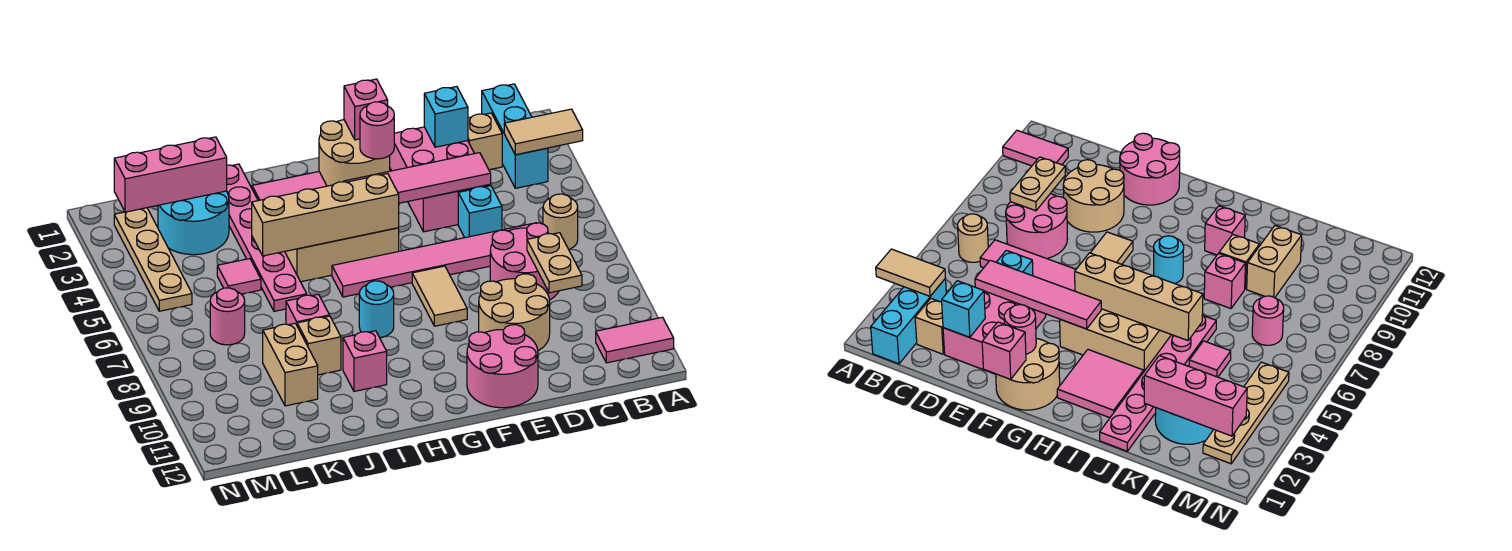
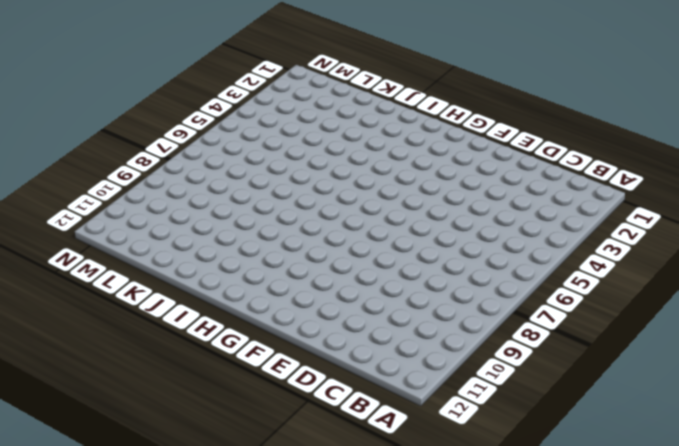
none -> pink 1x2 tile [596,317,674,363]
none -> cyan 1x3 brick [482,84,548,188]
none -> tan 1x1 round brick [543,194,578,249]
none -> tan 1x1 brick [468,113,502,170]

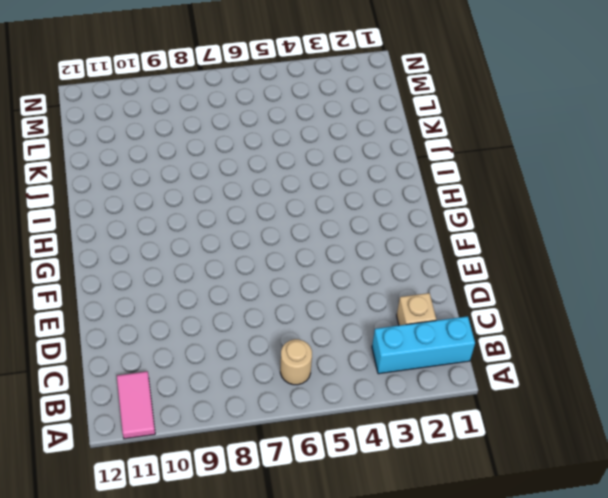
none -> pink 1x6 tile [332,224,531,297]
none -> pink 2x2 round brick [490,223,559,300]
none -> pink 2x3 brick [390,127,491,232]
none -> cyan 1x1 brick [458,186,502,238]

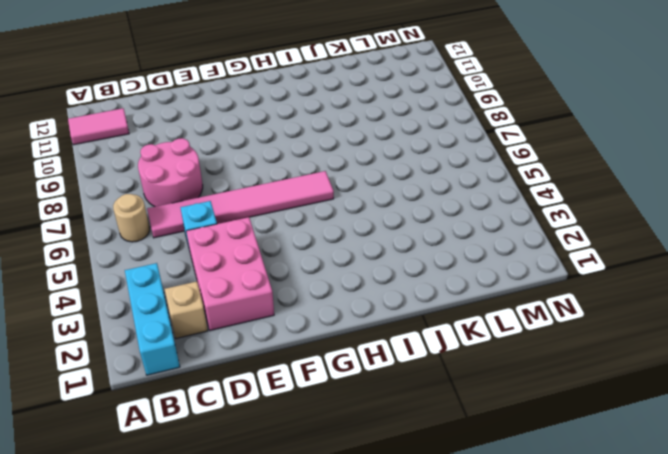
none -> tan 2x2 round brick [479,274,550,351]
none -> pink 2x2 round brick [467,325,538,408]
none -> tan 2x2 round brick [319,120,390,186]
none -> tan 1x2 tile [412,266,467,326]

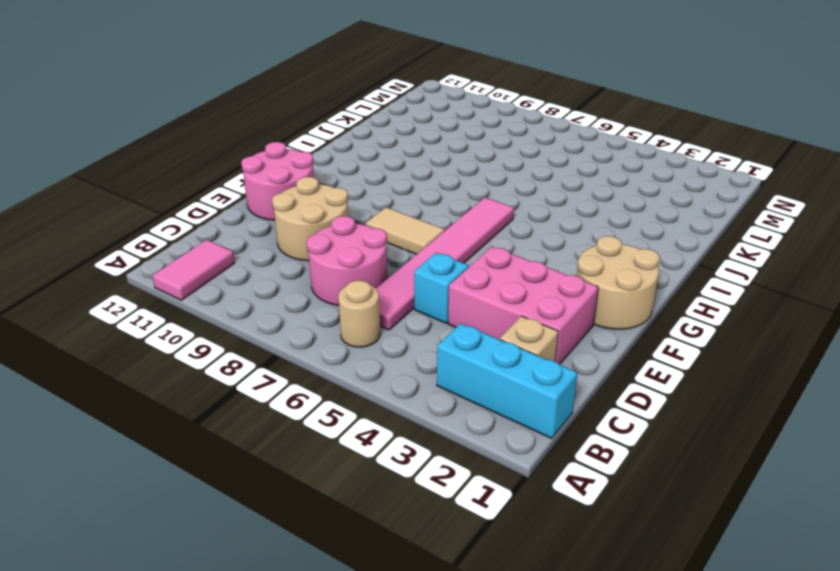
none -> tan 2x3 brick [285,228,399,282]
none -> pink 2x2 tile [252,172,327,201]
none -> cyan 1x1 round brick [359,281,394,338]
none -> pink 1x1 brick [343,331,387,391]

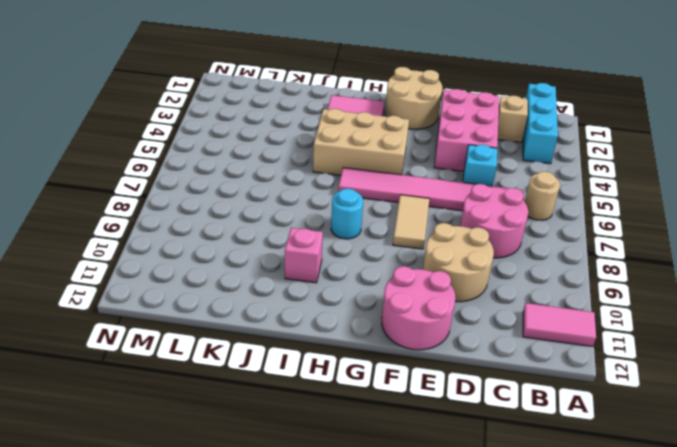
none -> pink 1x6 plate [227,164,307,311]
none -> pink 1x1 brick [286,294,329,325]
none -> tan 1x1 brick [297,316,341,375]
none -> cyan 2x2 round brick [158,191,229,255]

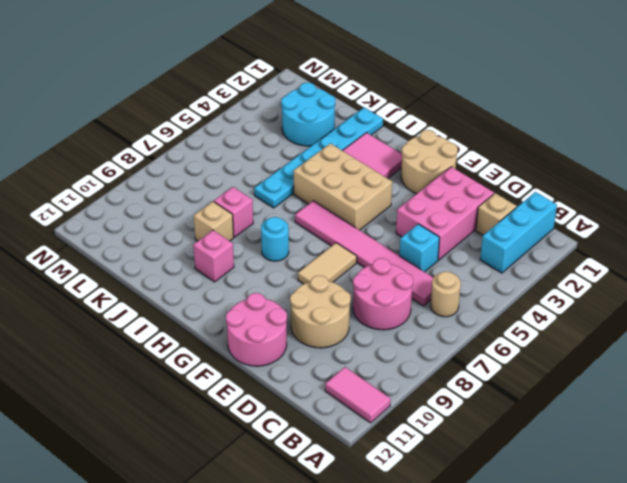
cyan 1x6 plate [254,108,383,208] -> pink 1x6 plate [227,164,307,311]
none -> pink 1x1 tile [217,259,261,294]
none -> tan 1x2 brick [263,323,318,406]
none -> pink 1x1 round brick [210,288,245,345]
none -> tan 1x4 plate [114,208,192,311]

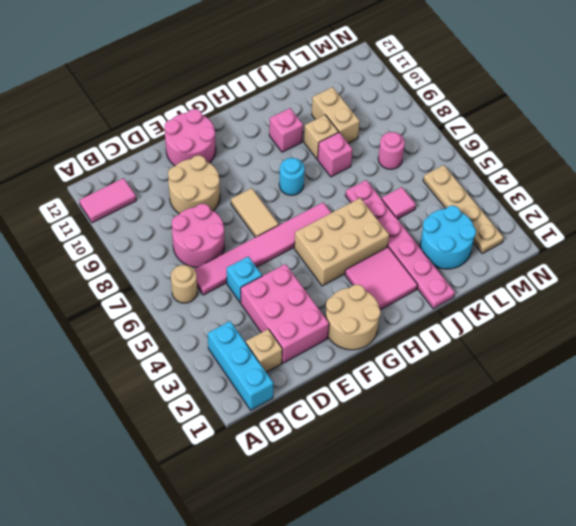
none -> tan 1x2 tile [504,109,583,155]
none -> tan 1x2 plate [527,233,582,293]
none -> cyan 1x1 brick [424,87,468,147]
none -> pink 1x4 tile [344,153,491,203]

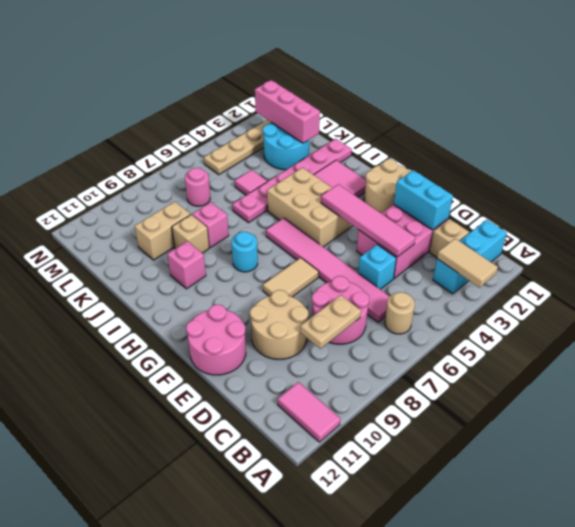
cyan 1x2 brick [394,170,453,230] -> cyan 1x1 brick [424,87,468,147]
none -> pink 1x1 brick [344,79,388,140]
none -> pink 1x1 round brick [360,102,394,159]
none -> tan 1x4 brick [252,174,399,256]

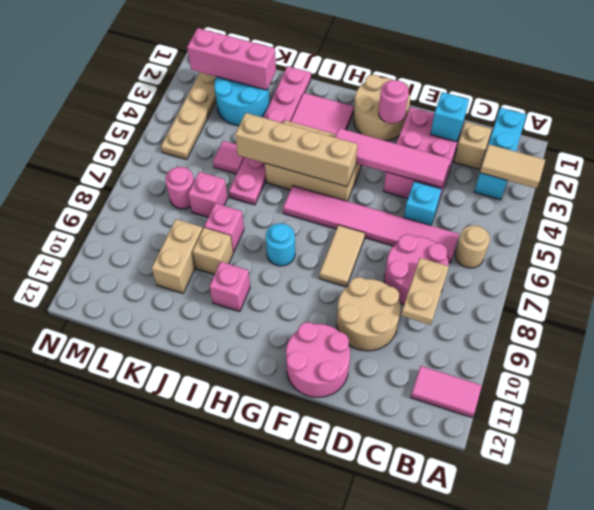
pink 1x1 brick [188,172,228,217] -> pink 1x1 brick moved to [344,79,388,140]

